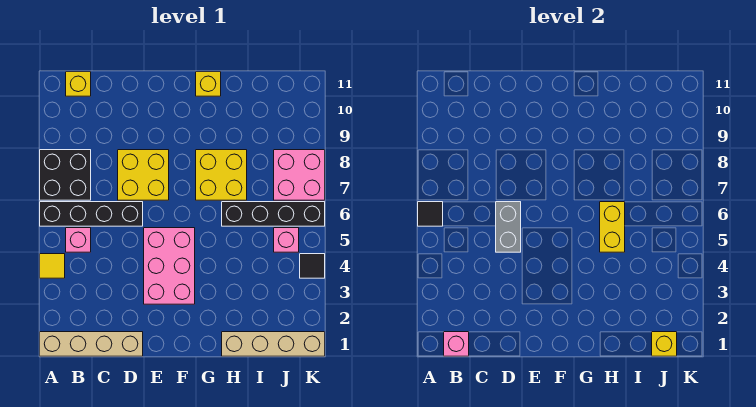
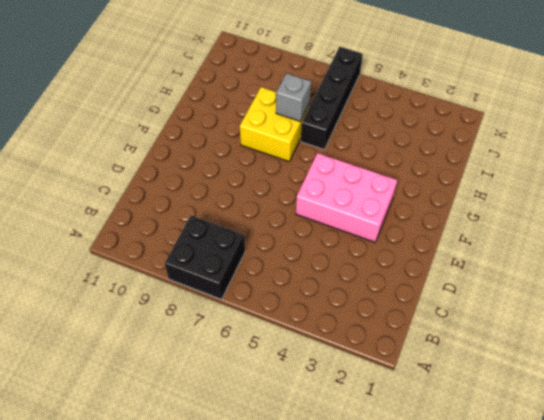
grey 1x1 brick [276,73,311,121] -> none
none -> tan 1x4 brick [40,332,143,356]
none -> yellow 1x1 tile [40,254,65,278]
none -> black 1x4 brick [40,202,143,226]

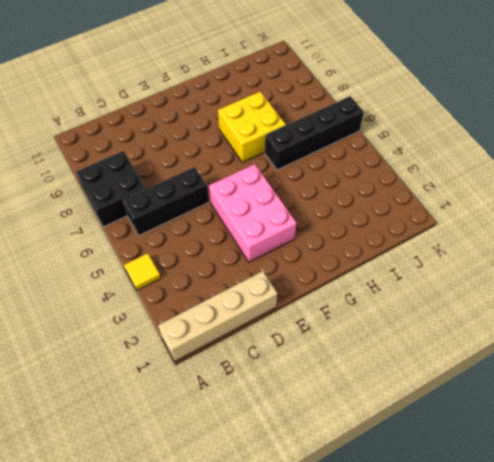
black 1x3 brick [123,167,209,236] -> black 1x4 brick [40,202,143,226]
none -> pink 1x1 brick [66,228,91,252]
none -> yellow 1x1 brick [66,72,91,96]
none -> yellow 2x2 brick [118,150,169,200]

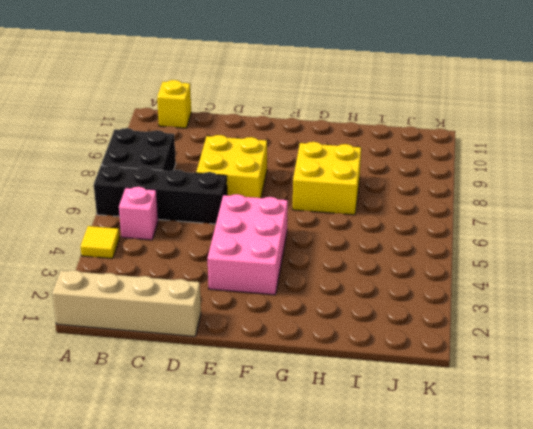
none -> yellow 1x1 brick [196,72,221,96]
none -> tan 1x4 brick [222,332,325,356]
none -> black 1x4 brick [222,202,325,226]

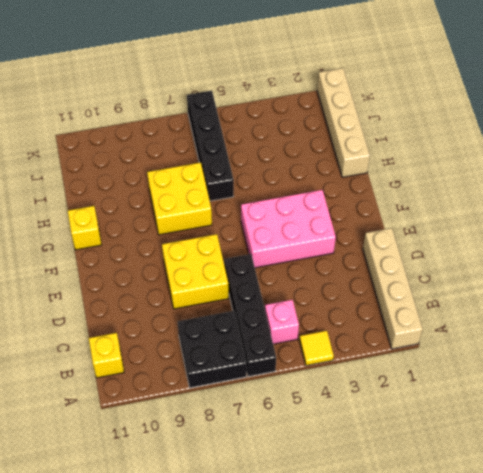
none -> pink 1x1 brick [274,228,299,252]
none -> pink 2x2 brick [274,150,325,200]
none -> black 1x1 tile [300,254,325,278]

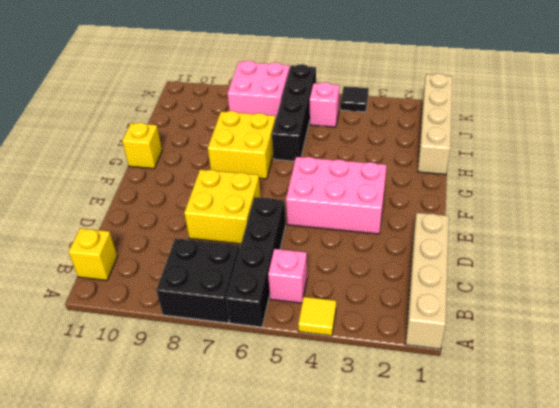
none -> black 1x1 tile [418,202,443,226]
none -> pink 1x1 brick [444,332,469,356]
none -> grey 1x2 brick [496,202,521,252]

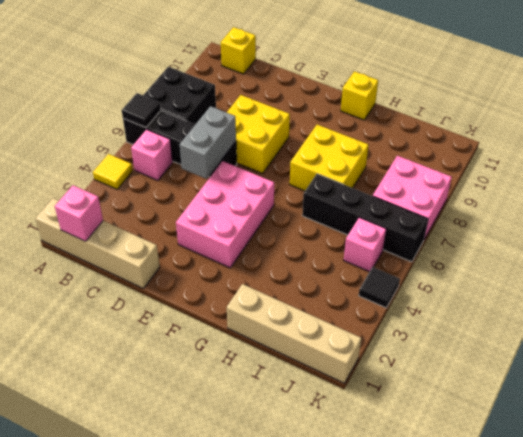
none -> yellow 1x2 brick [600,202,625,252]
none -> yellow 1x1 brick [652,332,677,356]

